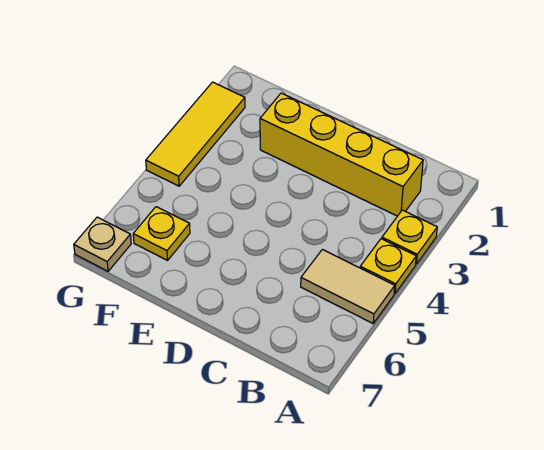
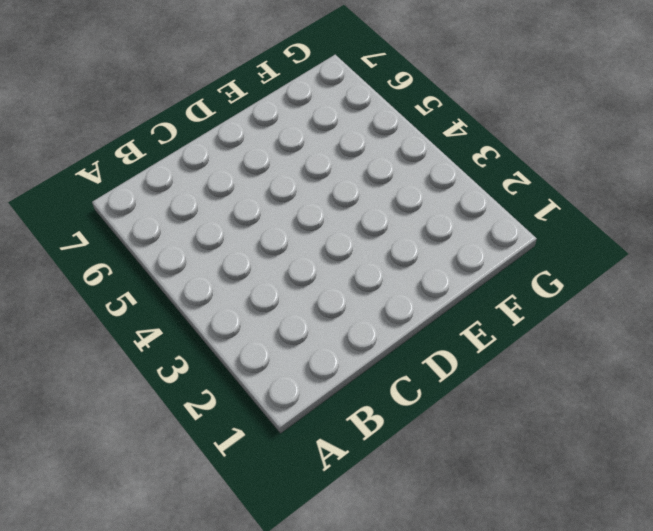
none -> yellow 1x1 plate [382,210,437,264]
none -> yellow 1x1 plate [360,239,416,293]

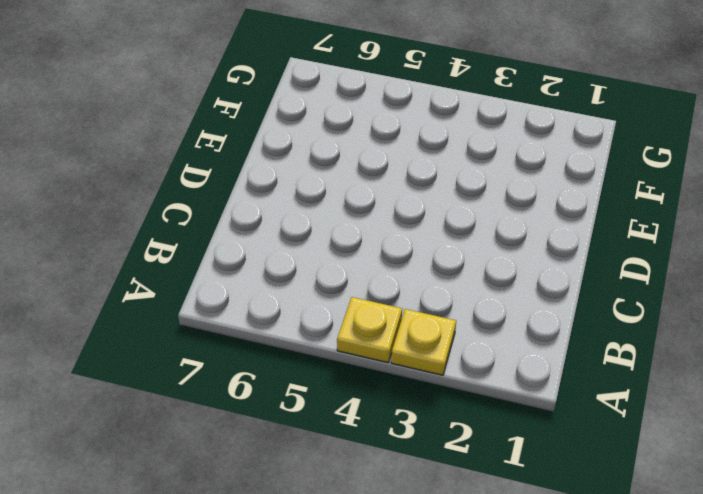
none -> tan 1x2 tile [301,250,395,323]
none -> yellow 1x4 brick [260,93,423,216]

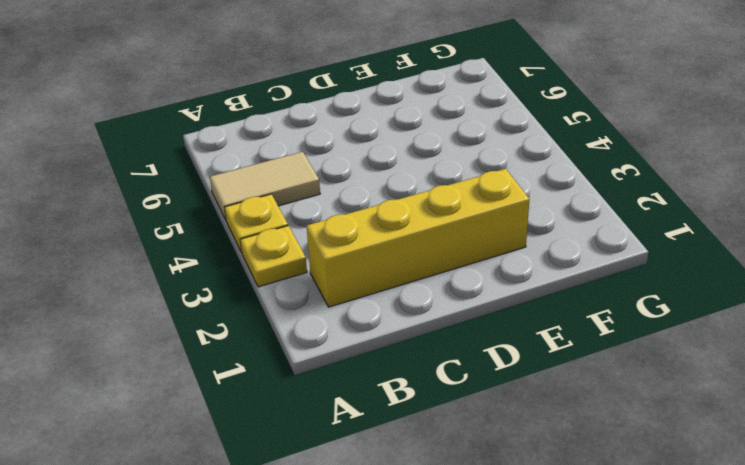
none -> yellow 1x1 plate [133,207,190,260]
none -> yellow 1x3 tile [146,82,245,186]

